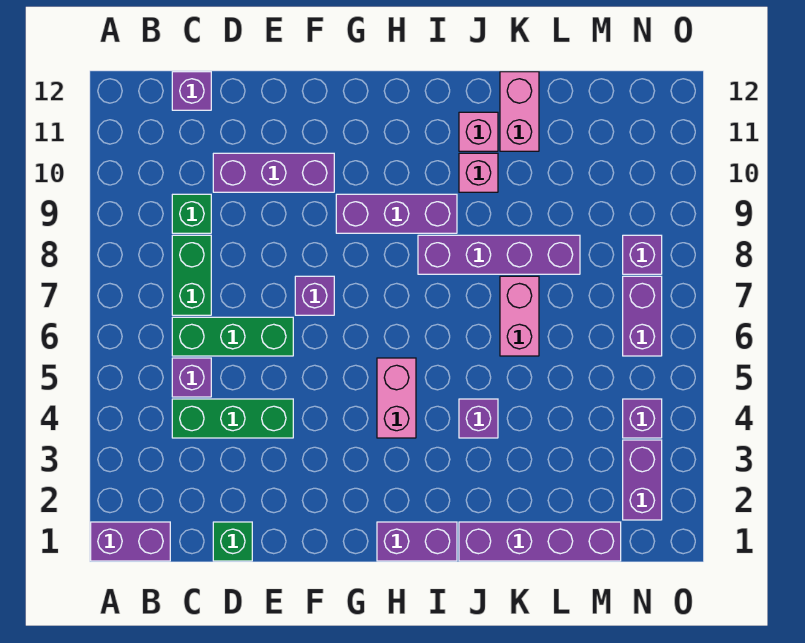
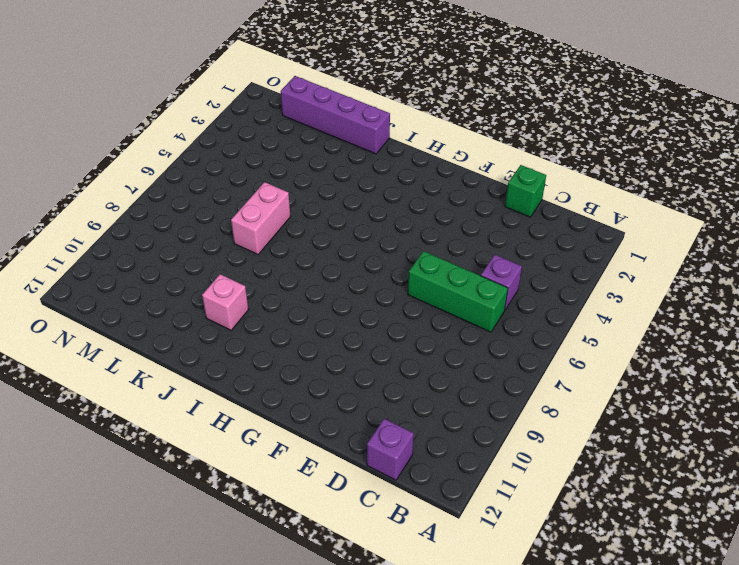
none -> purple 1x2 brick [91,522,170,561]
none -> green 1x3 brick [172,399,293,438]
none -> green 1x2 brick [172,235,211,315]

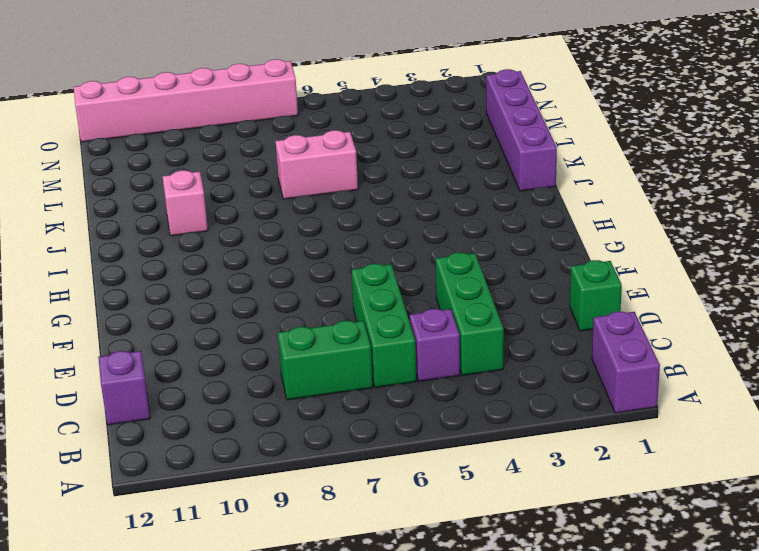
pink 1x6 brick [74,59,298,142] -> none
none -> green 1x1 brick [172,194,211,233]
none -> purple 1x3 brick [213,153,334,192]
none -> purple 1x1 brick [295,276,334,315]

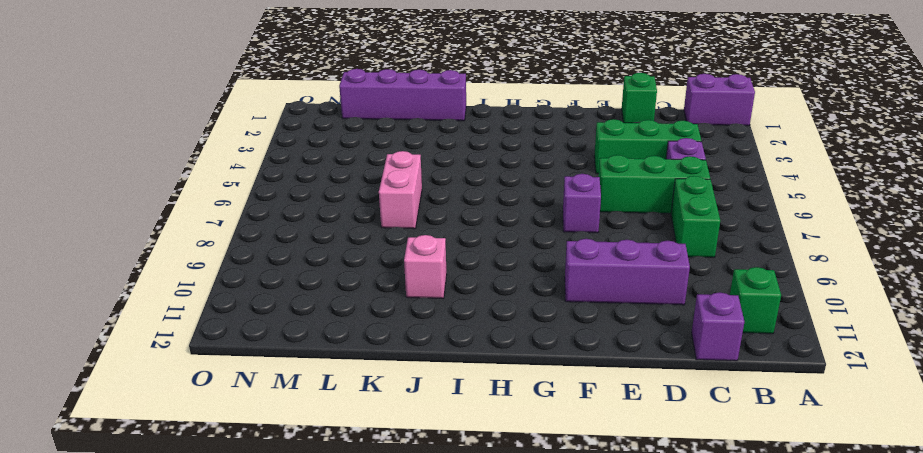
green 1x1 brick [730,267,781,334] -> green 1x1 brick moved to [172,194,211,233]
none -> purple 1x3 brick [336,194,457,233]
none -> purple 1x2 brick [377,522,457,561]
none -> pink 1x2 brick [377,358,416,438]

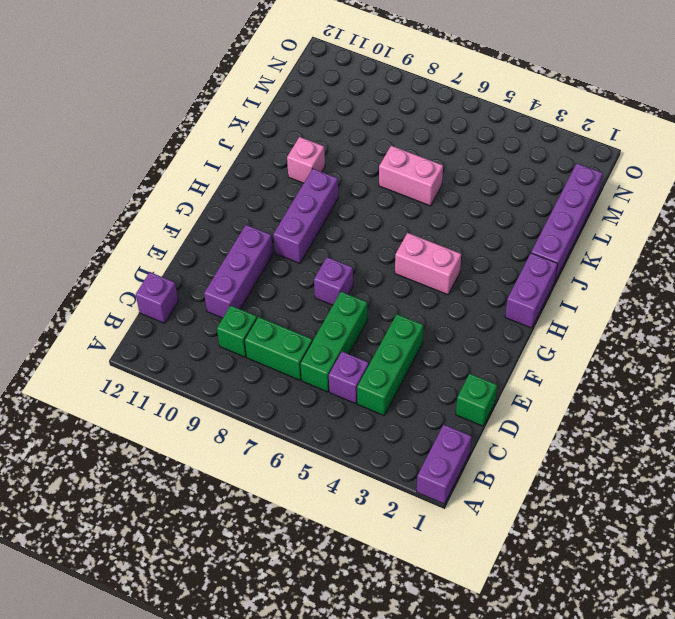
none -> purple 1x4 brick [418,235,580,274]
none -> purple 1x1 brick [459,399,498,438]
none -> pink 1x1 brick [459,112,498,151]

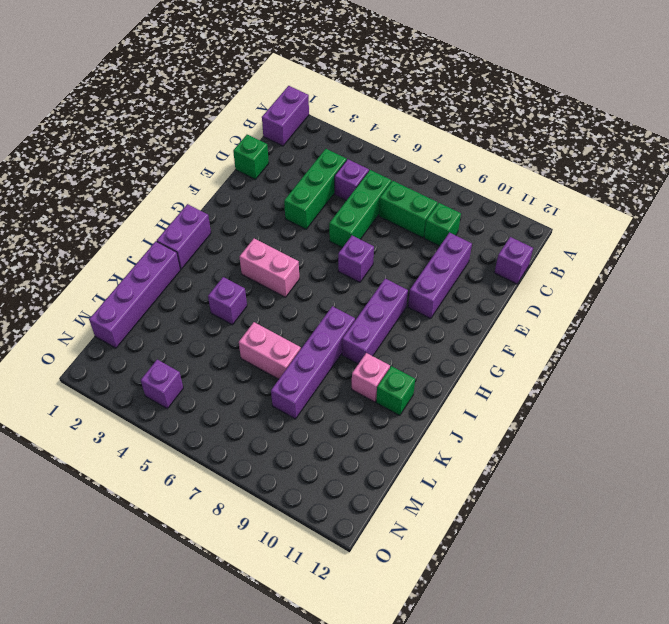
green 1x1 brick [376,366,415,416] -> pink 1x1 brick [459,112,498,151]
none -> pink 1x2 brick [500,72,539,151]
none -> purple 1x2 brick [623,440,662,520]
none -> purple 1x2 brick [623,276,662,356]

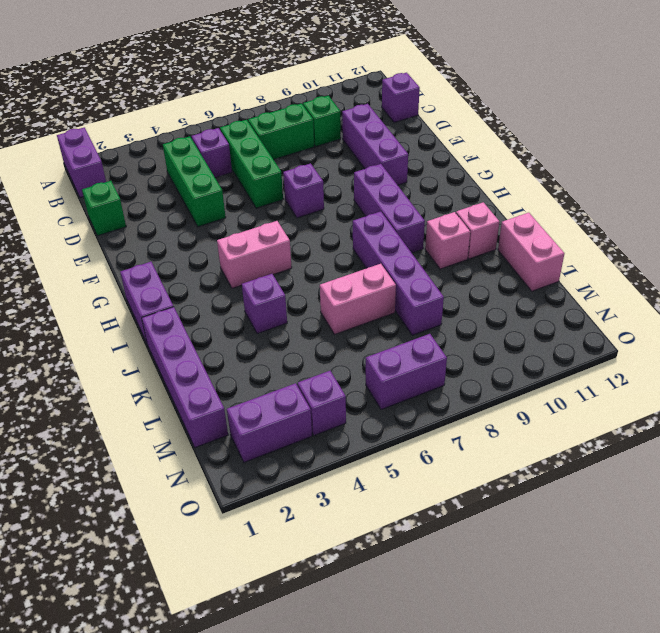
pink 1x2 brick [498,213,564,291] -> pink 1x2 brick turned to [500,72,539,151]
none -> purple 1x1 brick [623,235,662,274]

